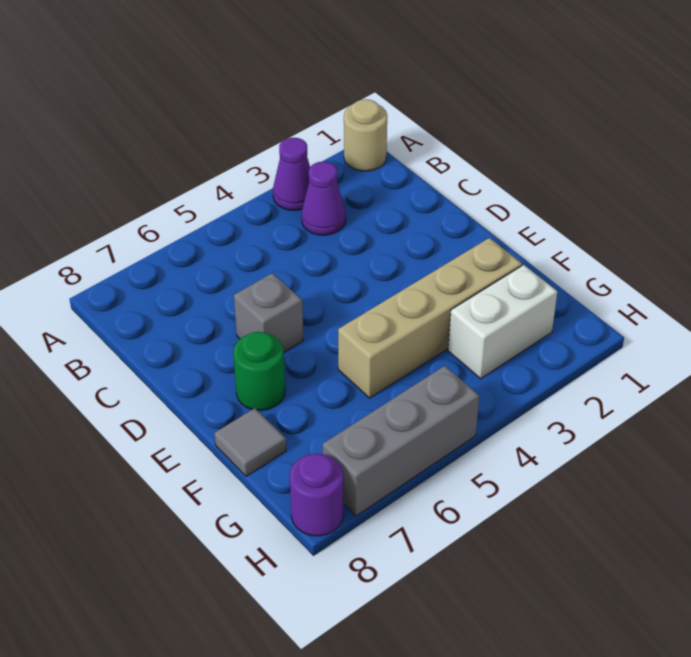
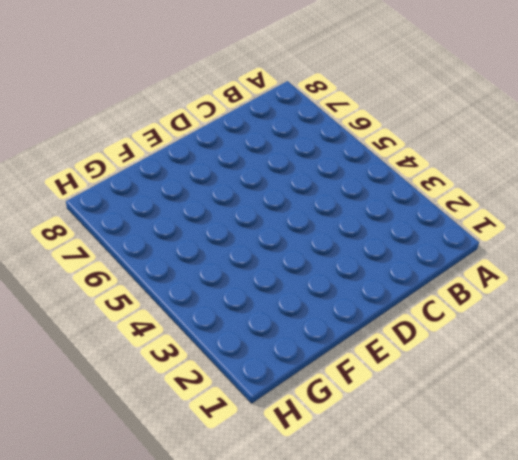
none -> tan 1x1 round brick [344,99,387,171]
none -> purple 1x1 cone [273,138,310,211]

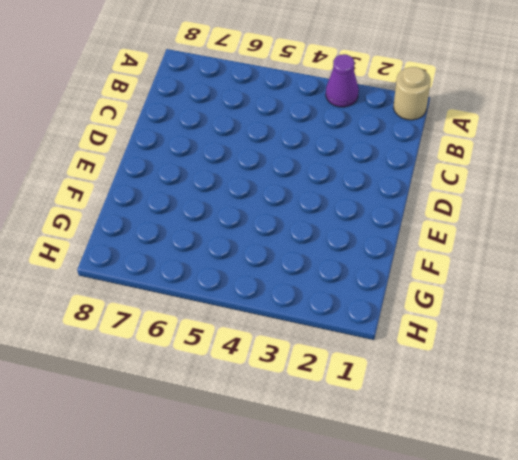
none -> purple 1x1 cone [301,162,346,235]
none -> grey 1x1 brick [234,273,303,352]

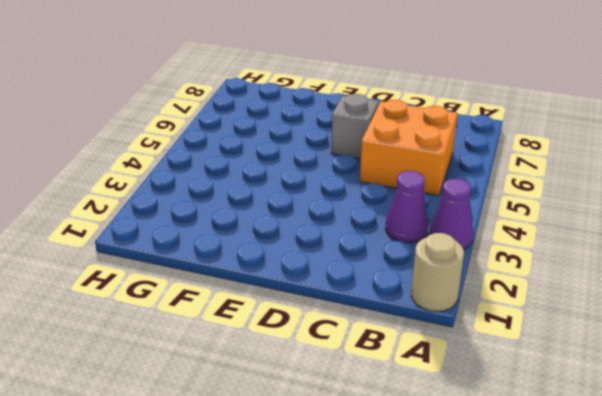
orange 2x2 brick [360,100,458,196] -> none
none -> green 1x1 round brick [233,332,285,411]
none -> tan 1x4 brick [338,238,522,398]

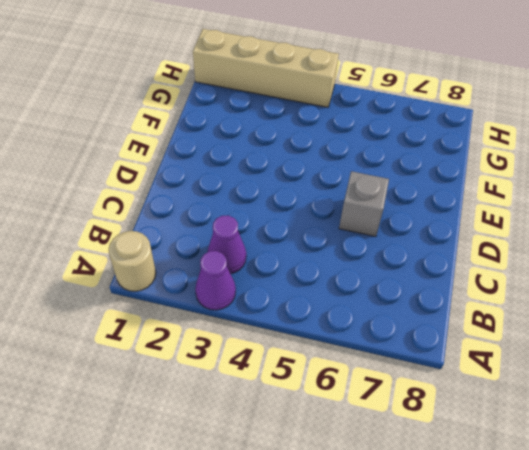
tan 1x4 brick [193,29,339,107] -> tan 1x4 brick moved to [338,238,522,398]
none -> green 1x1 round brick [233,332,285,411]
none -> grey 1x1 tile [215,408,286,476]

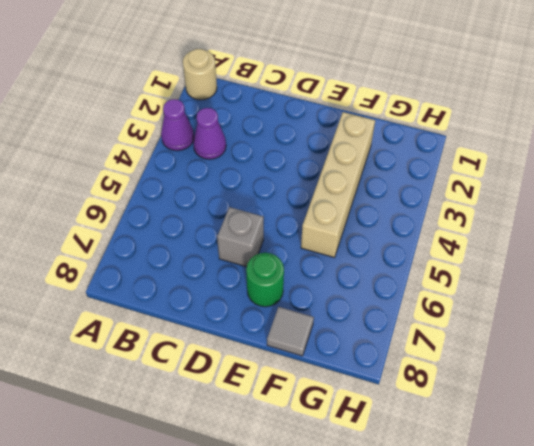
none -> white 1x2 brick [448,265,557,379]
none -> grey 1x3 brick [323,366,479,516]

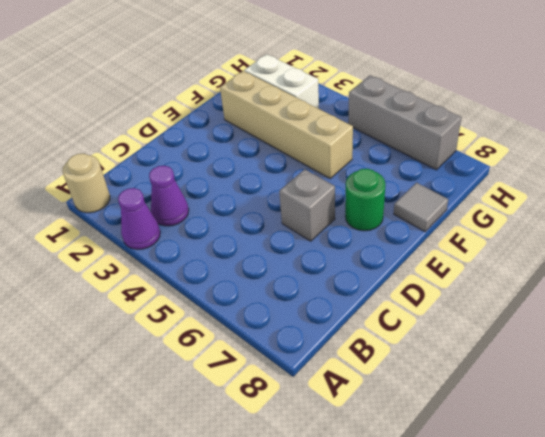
none -> purple 1x1 round brick [290,454,343,536]

